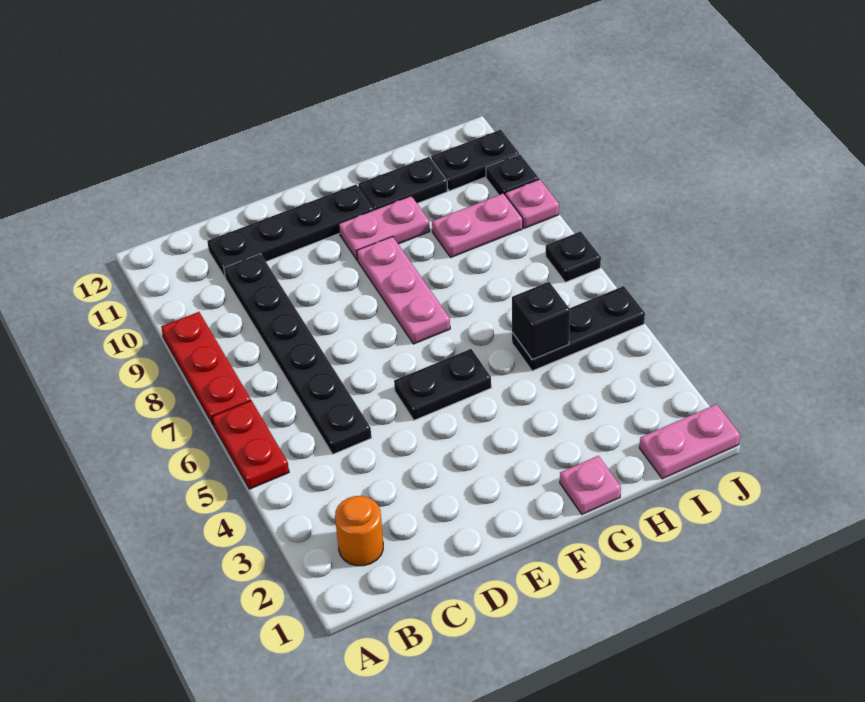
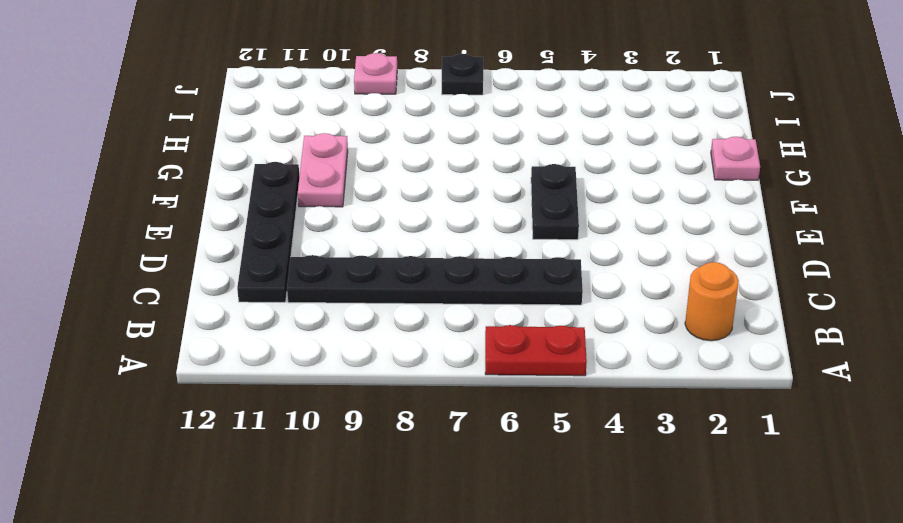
none -> red 1x3 plate [161,312,251,426]
none -> pink 1x3 plate [357,236,450,344]
none -> black 1x2 plate [358,157,447,210]

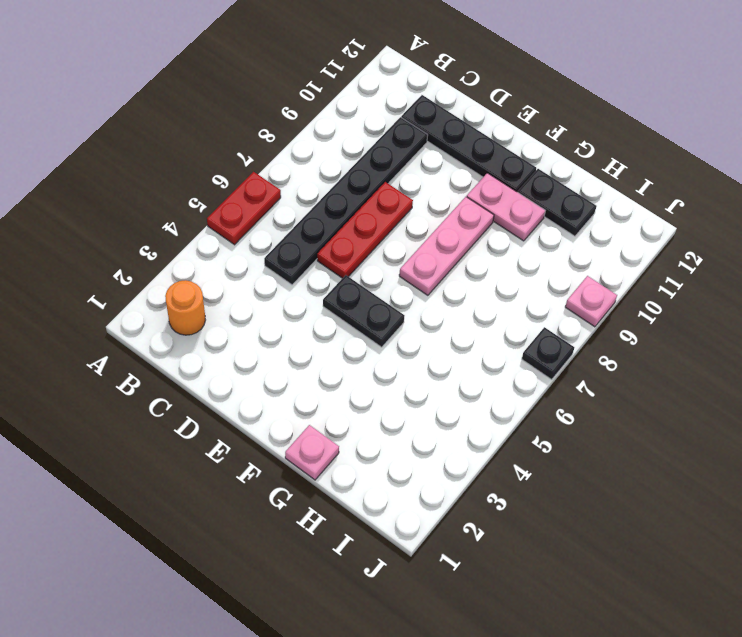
red 1x3 plate [317,182,413,278] -> red 1x3 plate moved to [161,312,251,426]
none -> black 1x3 plate [512,286,645,371]
none -> pink 1x2 plate [432,193,523,257]
none -> pink 1x2 plate [640,404,740,479]

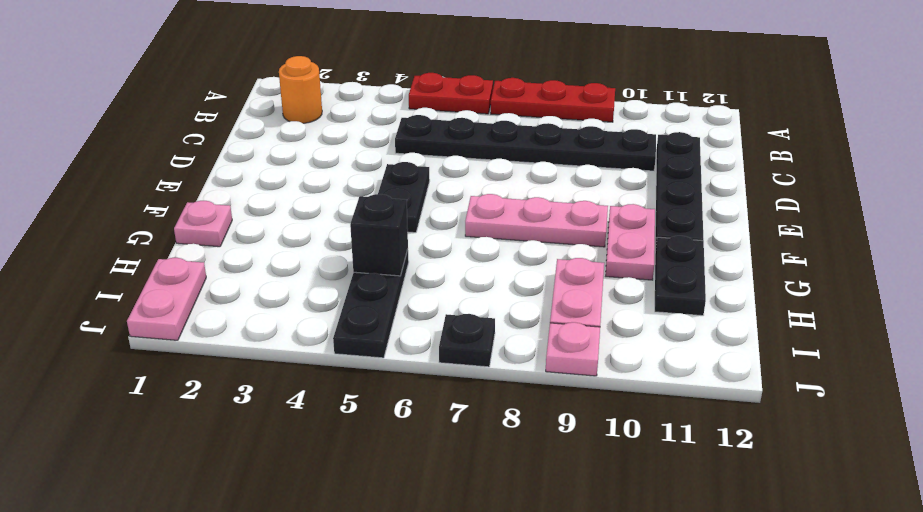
none -> black 1x2 plate [431,130,519,191]
none -> black 1x1 plate [486,154,539,195]

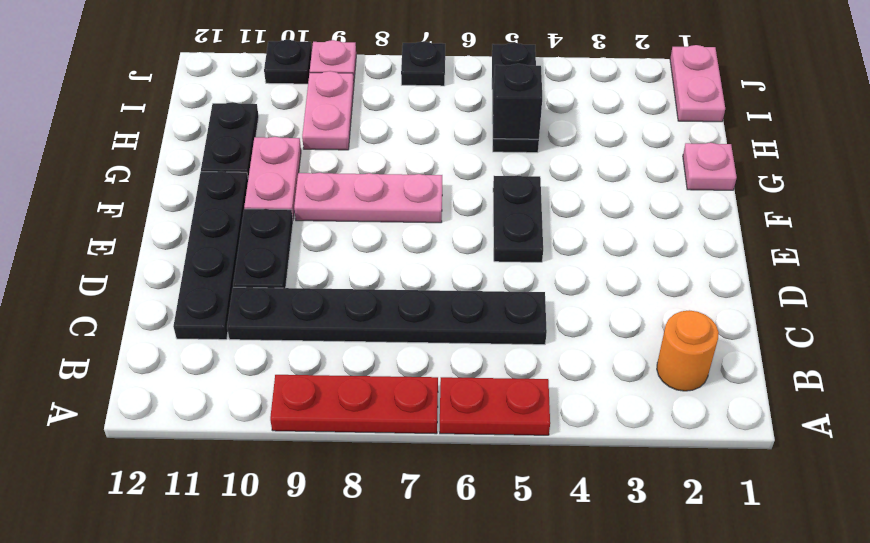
black 1x2 plate [233,209,293,288] -> black 1x2 plate moved to [431,130,519,191]

